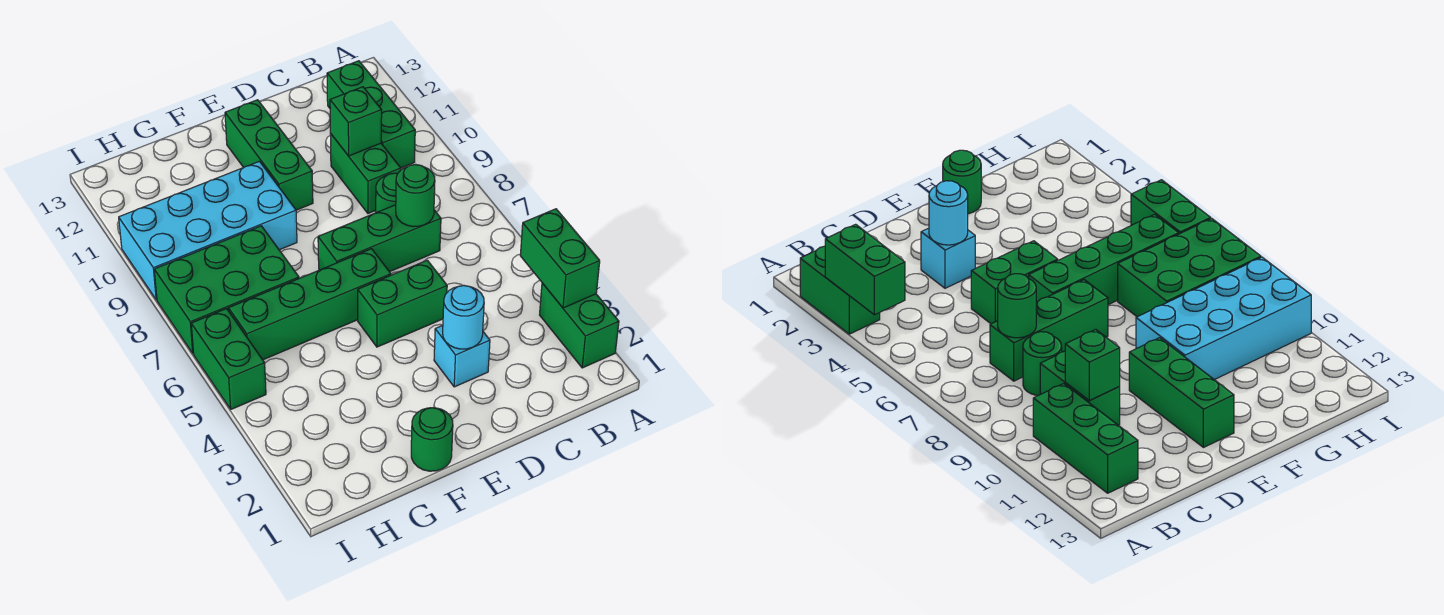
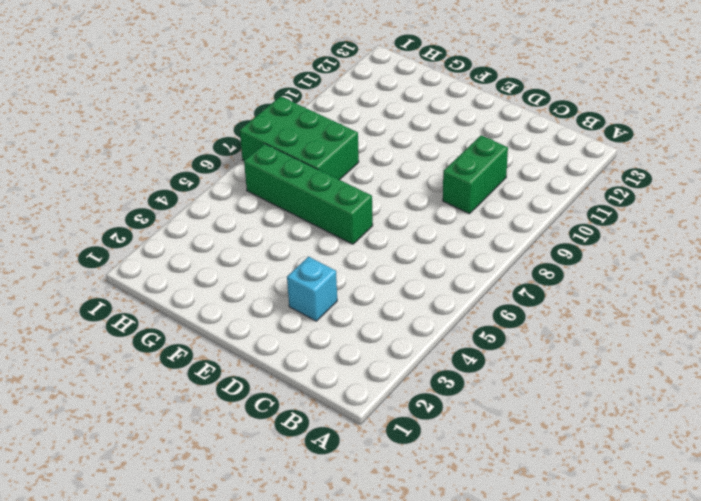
none -> green 1x2 brick [540,283,619,368]
none -> green 1x3 brick [327,61,415,168]
none -> green 1x3 brick [318,205,441,272]

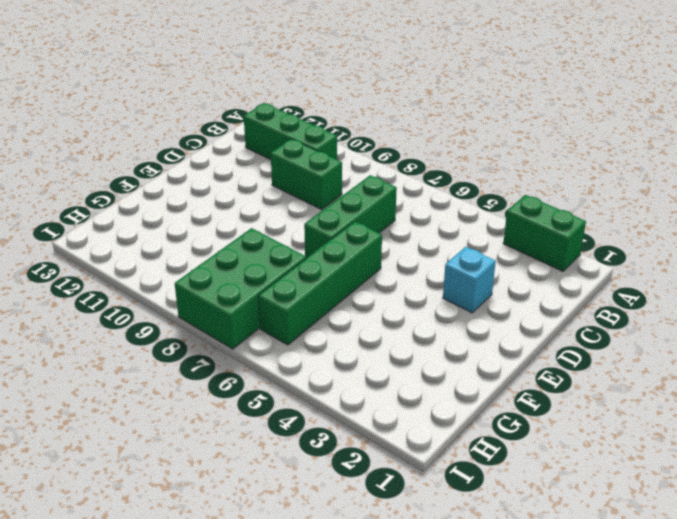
none -> green 1x1 round brick [376,173,397,213]
none -> green 1x2 brick [358,260,447,347]
none -> green 1x3 brick [225,100,313,210]

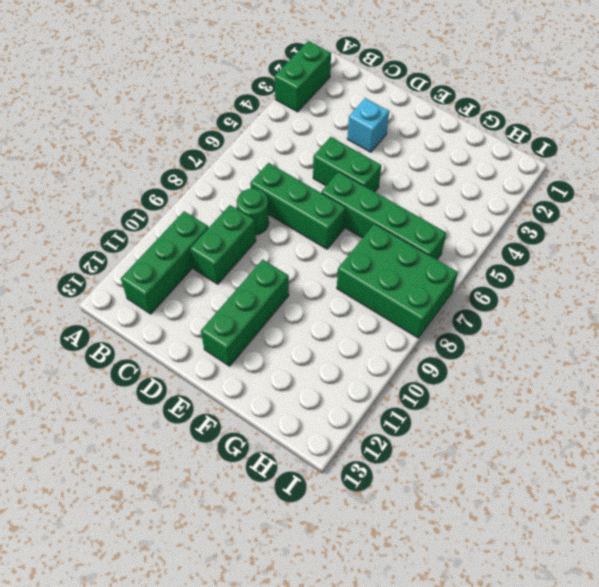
none -> green 1x1 round brick [411,408,453,471]
none -> cyan 2x4 brick [119,161,297,300]
none -> green 1x2 brick [191,309,266,409]

